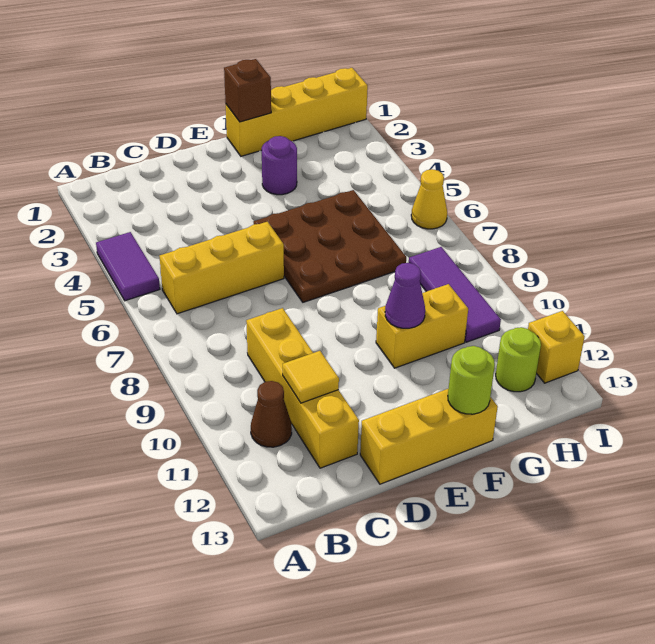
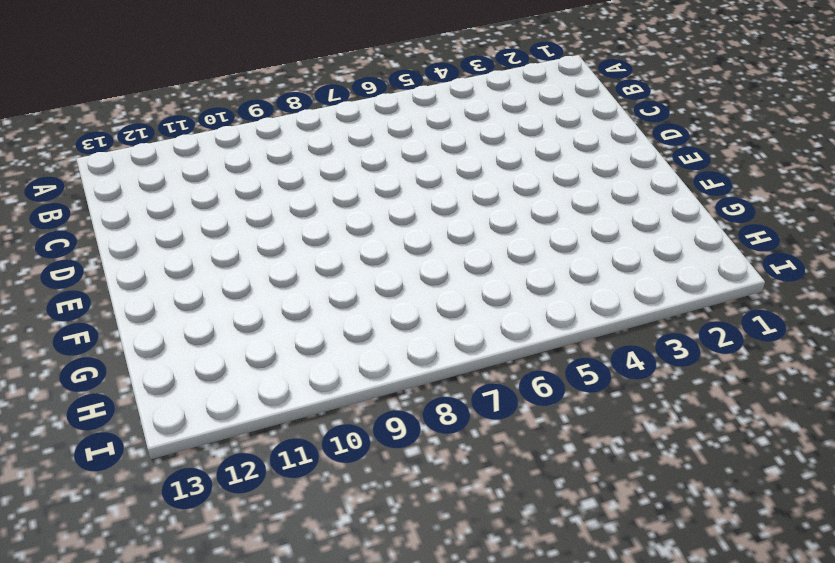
none -> purple 1x2 tile [96,232,160,301]
none -> yellow 1x3 brick [159,222,284,314]
none -> brown 1x1 cone [251,381,292,447]

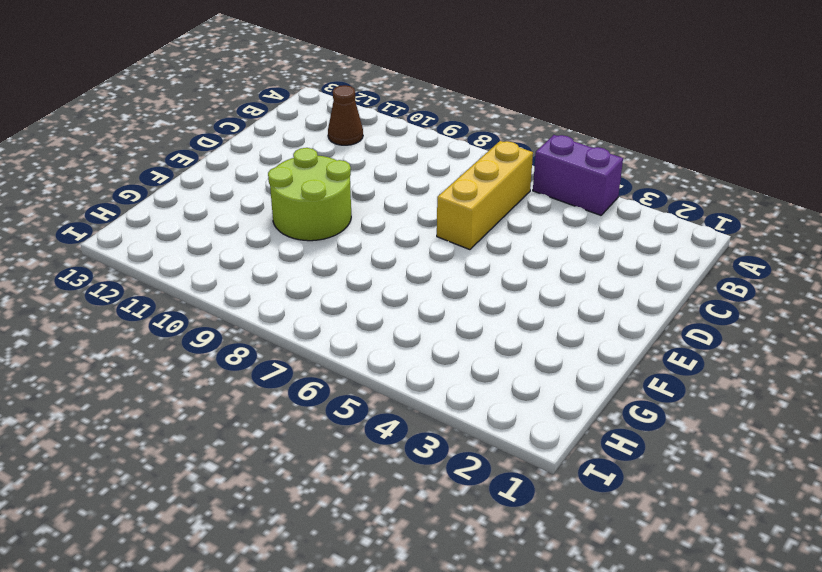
purple 1x2 brick [533,135,623,215] -> purple 1x2 tile [96,232,160,301]
lime 2x2 round brick [268,148,351,241] -> yellow 1x2 brick [376,284,468,368]
none -> yellow 1x4 brick [246,308,359,468]
none -> yellow 1x3 brick [360,388,498,484]
none -> brown 3x3 plate [254,190,406,302]

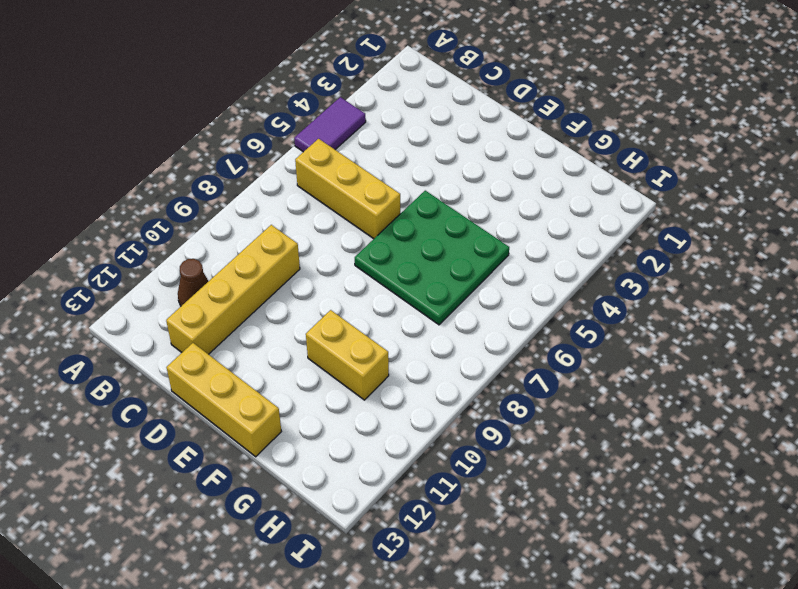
green 3x3 plate [355,191,509,325] -> brown 3x3 plate [254,190,406,302]
none -> yellow 1x4 brick [226,68,368,156]
none -> purple 1x1 round brick [261,136,297,195]
none -> purple 1x3 tile [409,247,501,342]

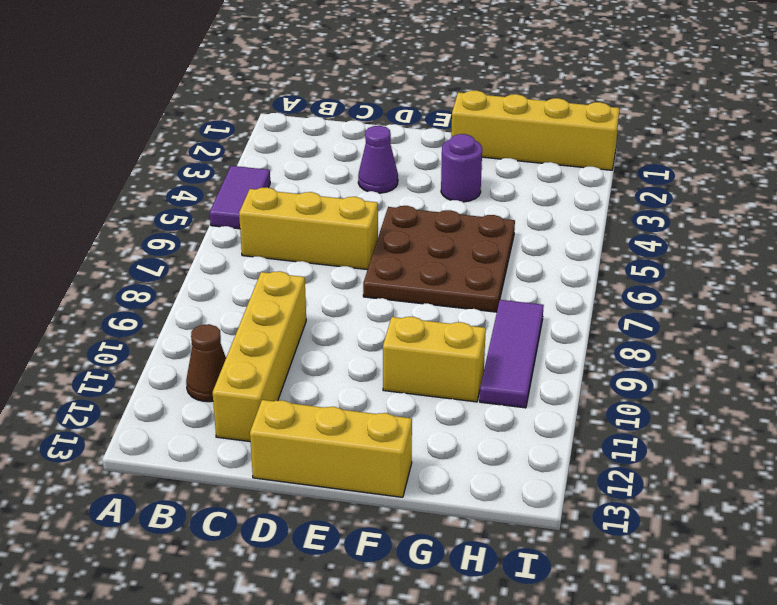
purple 1x1 cone [358,126,398,193] -> purple 1x1 cone moved to [385,263,425,328]
none -> lime 1x1 round brick [496,327,541,392]
none -> yellow 1x1 cone [411,169,447,229]
none -> yellow 1x1 brick [528,311,585,383]

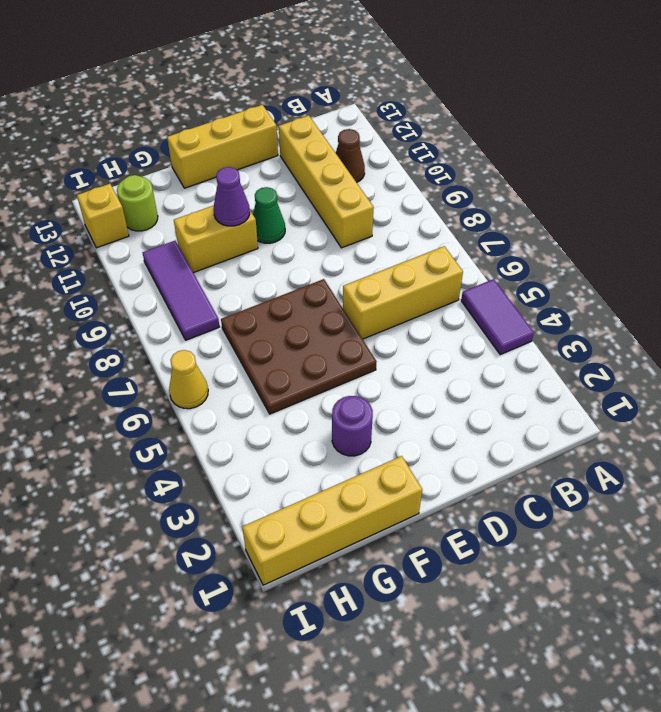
green 1x1 cone [253,187,285,243] -> none
none -> yellow 1x1 tile [283,351,339,403]
none -> brown 1x1 brick [224,59,271,122]
none -> lime 1x1 round brick [448,346,495,414]

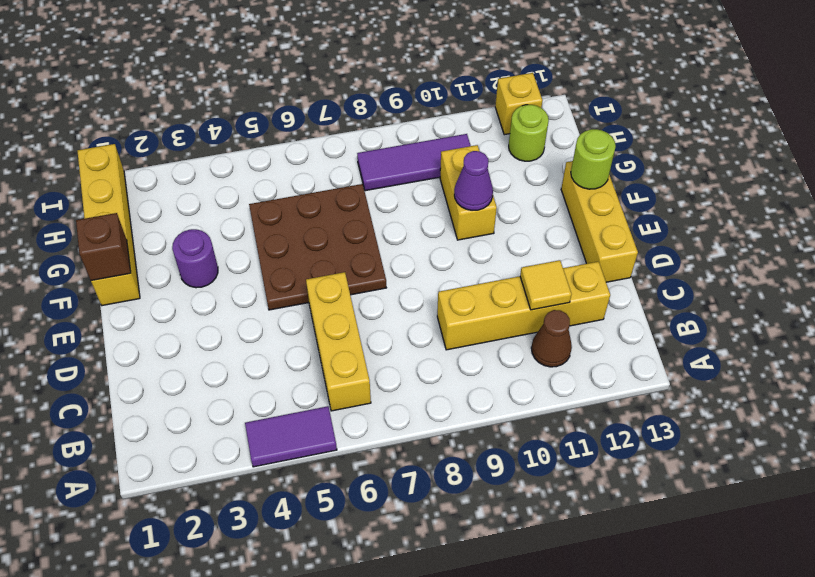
none -> yellow 1x1 cone [411,169,447,229]

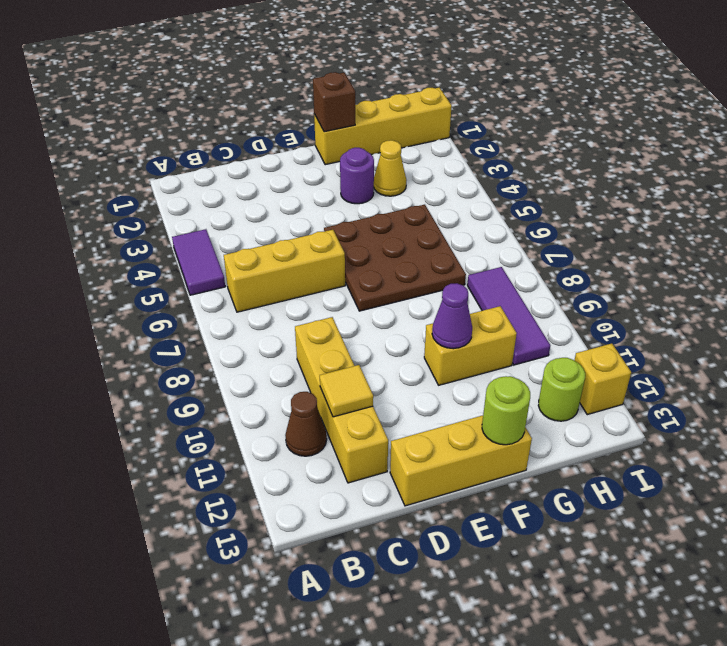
yellow 1x1 cone [374,140,406,196] -> yellow 1x1 cone moved to [411,169,447,229]

